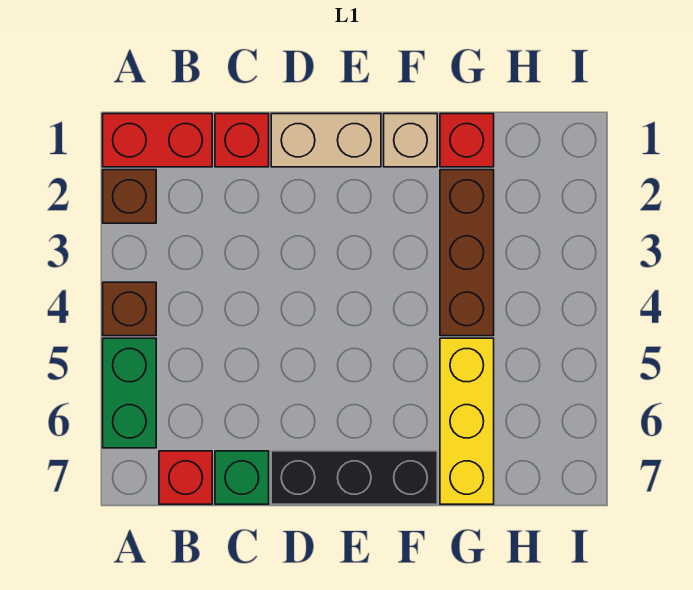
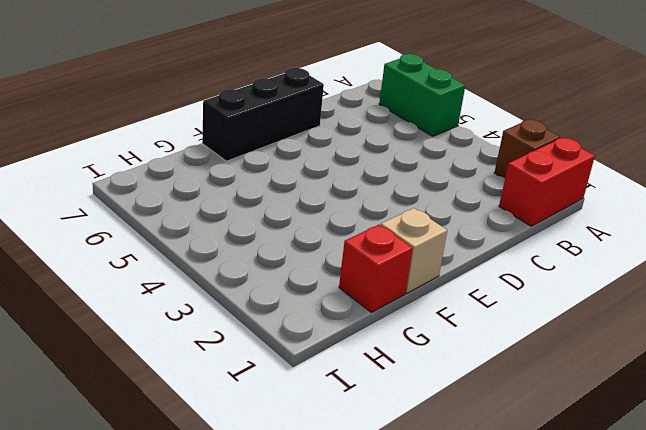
none -> brown 1x1 brick [103,282,156,336]
none -> red 1x1 brick [159,451,212,504]
none -> red 1x1 brick [215,114,269,167]

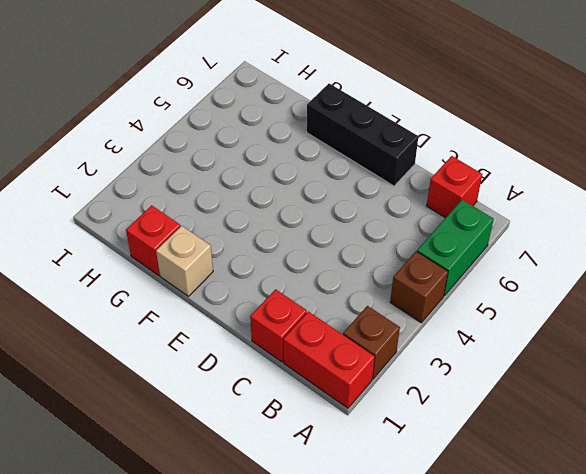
none -> green 1x1 brick [215,451,269,504]
none -> tan 1x2 brick [271,114,381,167]
none -> brown 1x3 brick [440,170,494,336]

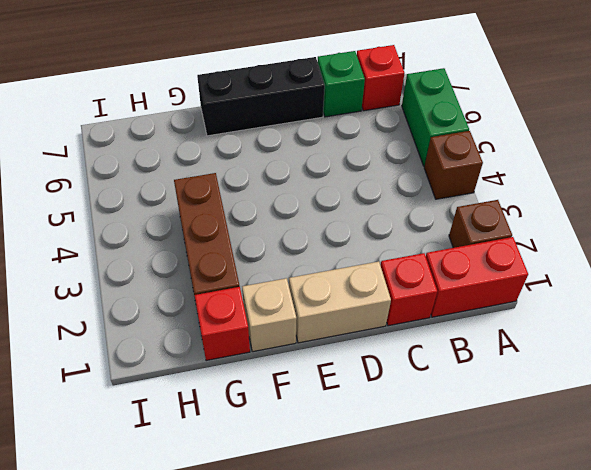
none -> yellow 1x3 brick [440,338,494,504]

